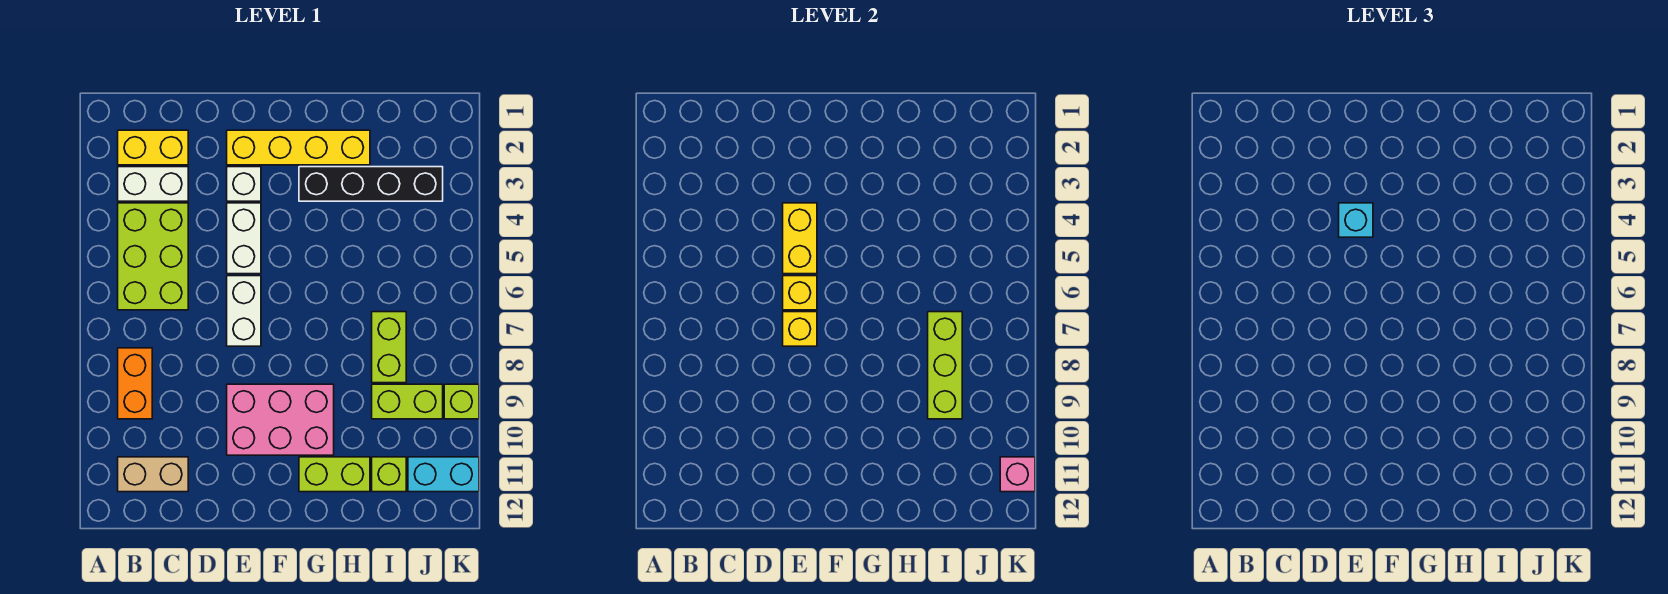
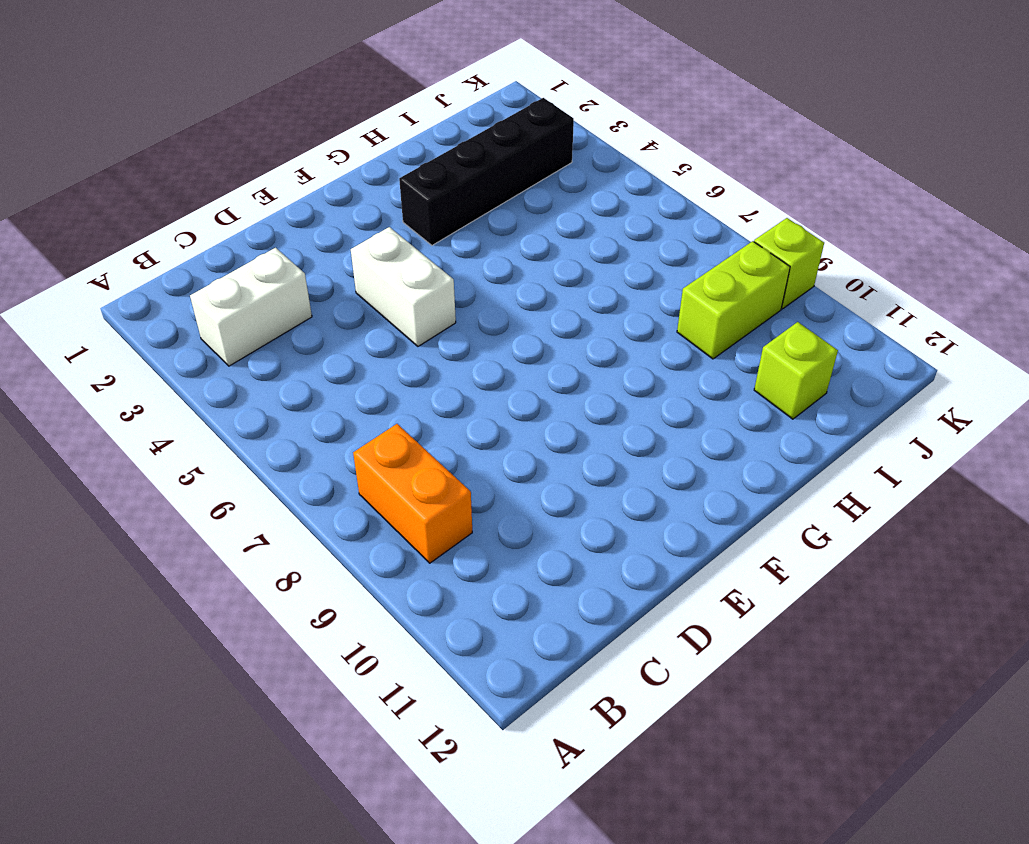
none -> yellow 1x2 brick [118,130,188,165]
none -> lime 2x3 brick [118,203,188,310]
none -> tan 1x2 brick [118,457,188,492]

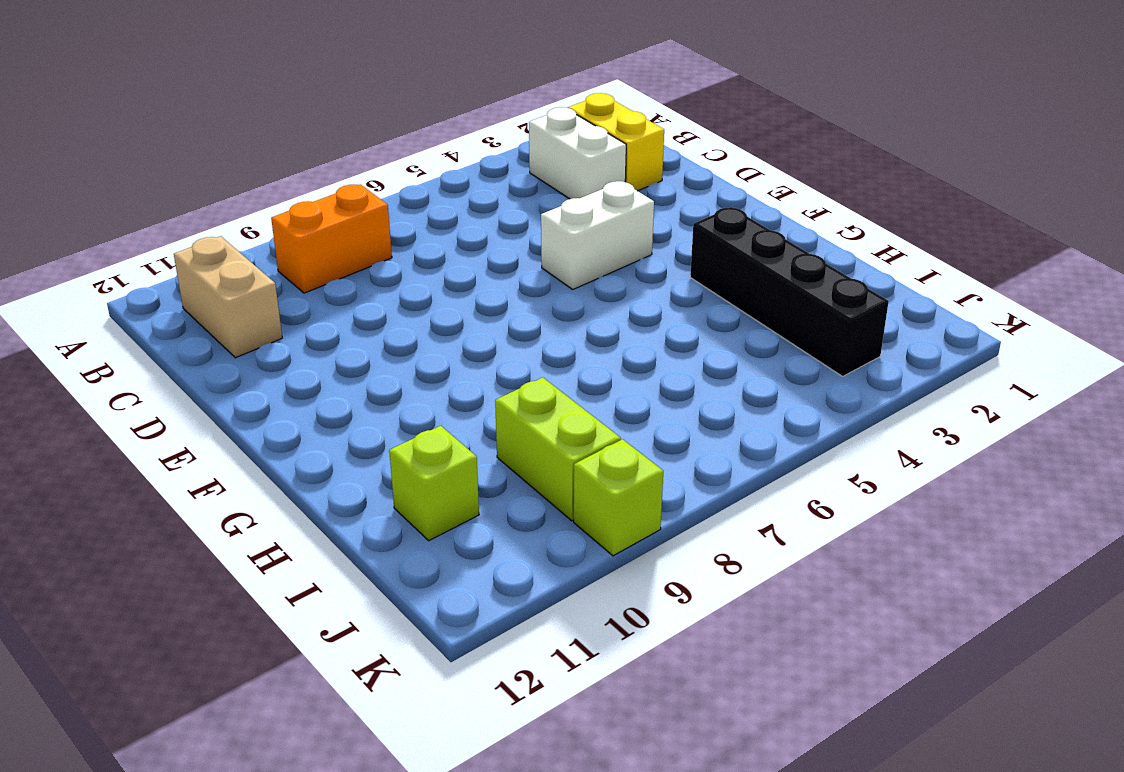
none -> lime 2x3 brick [118,203,188,310]
none -> yellow 1x4 brick [227,130,370,165]
none -> white 1x1 brick [227,167,261,201]

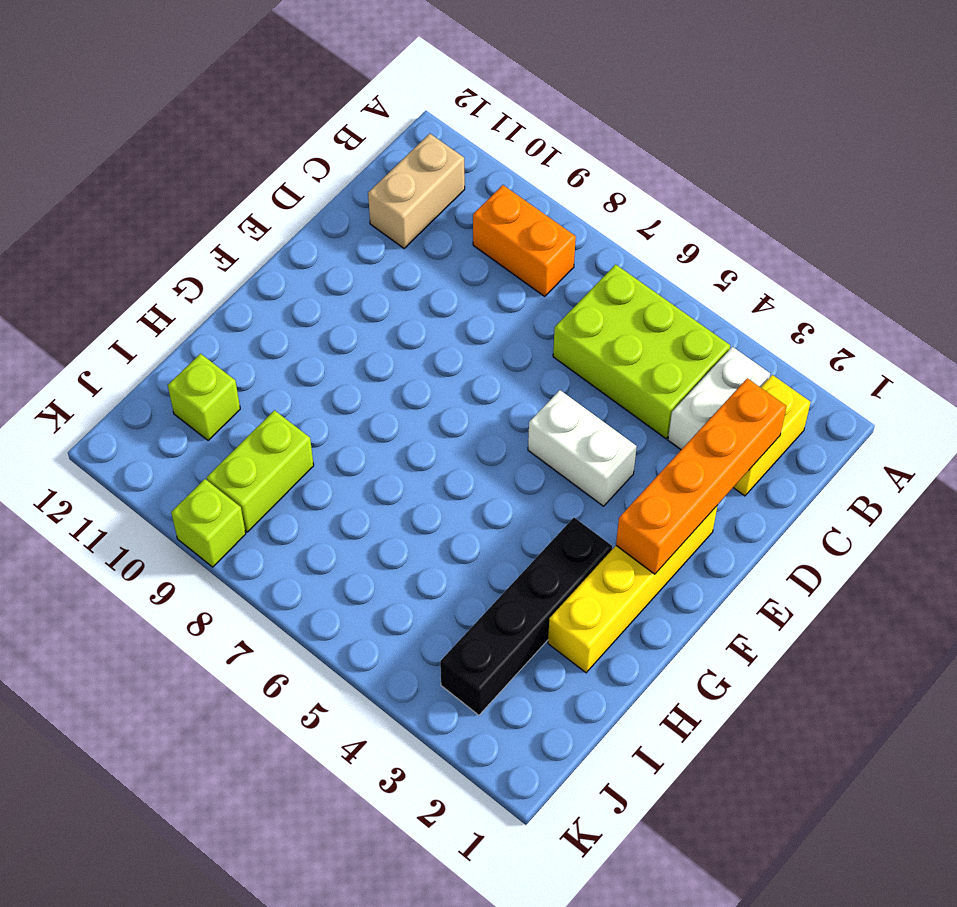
orange 1x4 brick [616,378,786,574] -> none
none -> white 1x1 brick [227,167,261,201]
none -> white 1x2 brick [227,276,261,346]
none -> pink 2x3 brick [227,384,334,455]

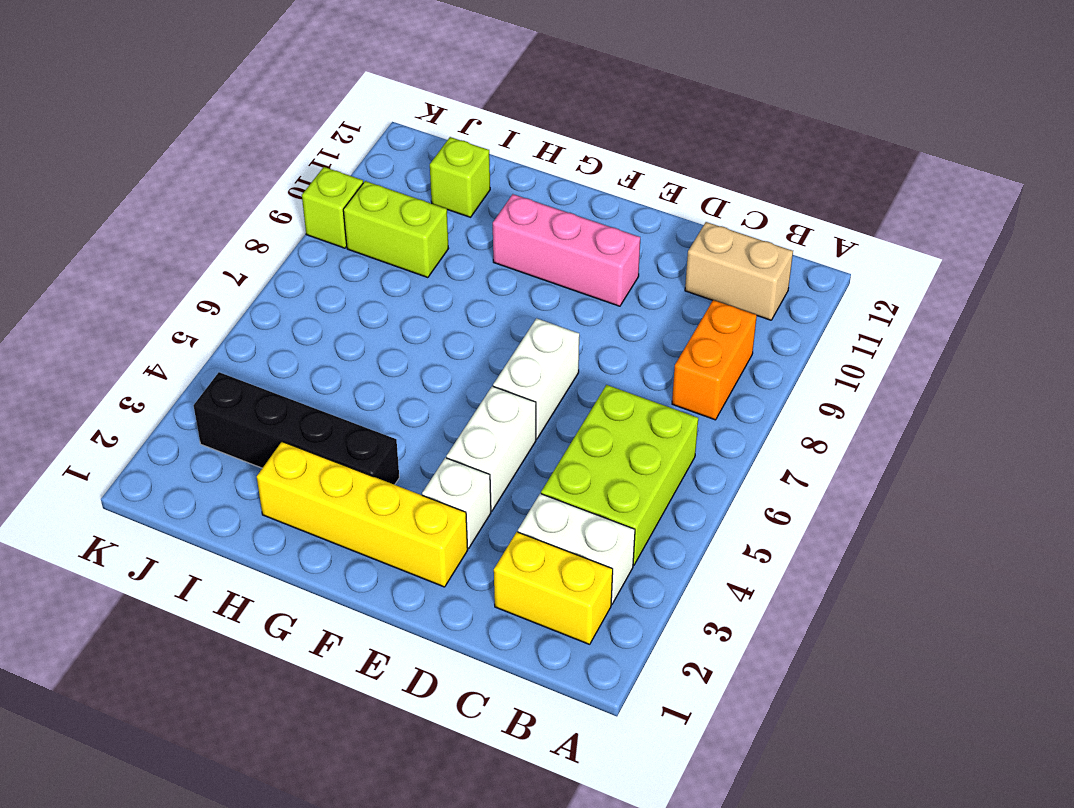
pink 1x3 brick [493,194,640,306] -> pink 2x3 brick [227,384,334,455]
none -> lime 1x2 brick [299,457,370,492]
none -> lime 1x2 brick [372,312,406,383]
none -> cyan 1x2 brick [408,457,479,492]

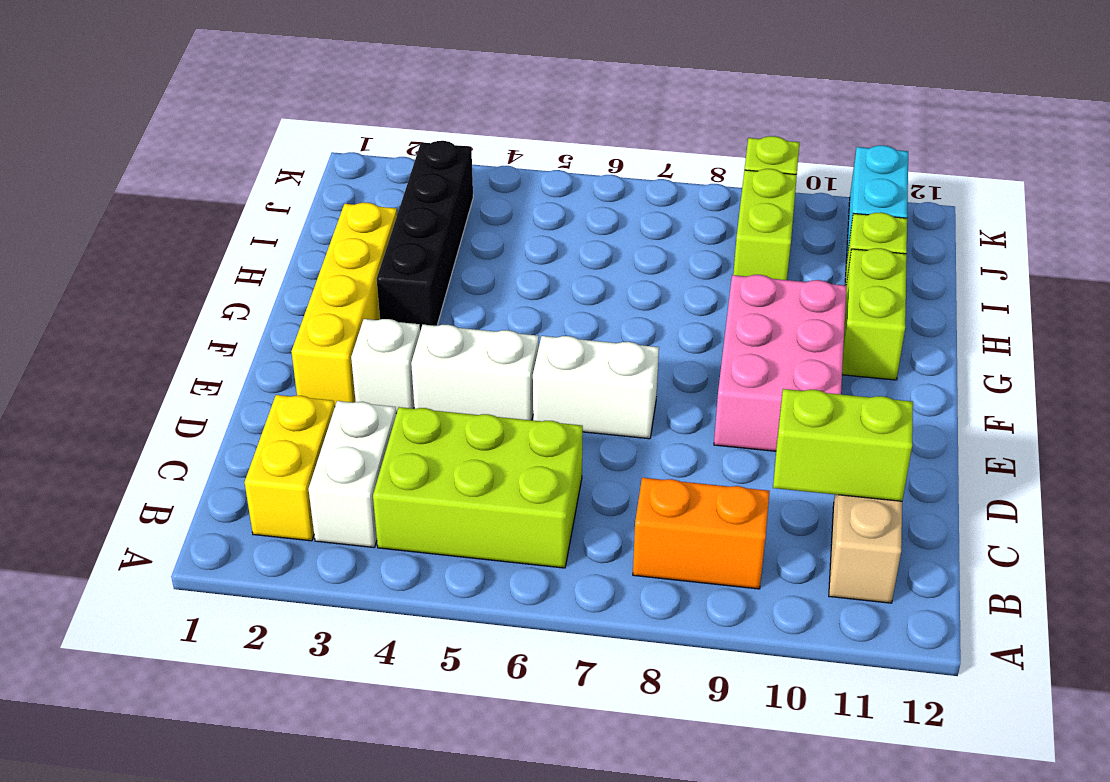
lime 1x2 brick [773,389,913,501] -> lime 1x2 brick moved to [372,312,406,383]
none -> yellow 1x2 brick [783,203,817,274]
none -> yellow 1x1 brick [783,276,817,310]
none -> yellow 1x1 brick [783,312,817,346]

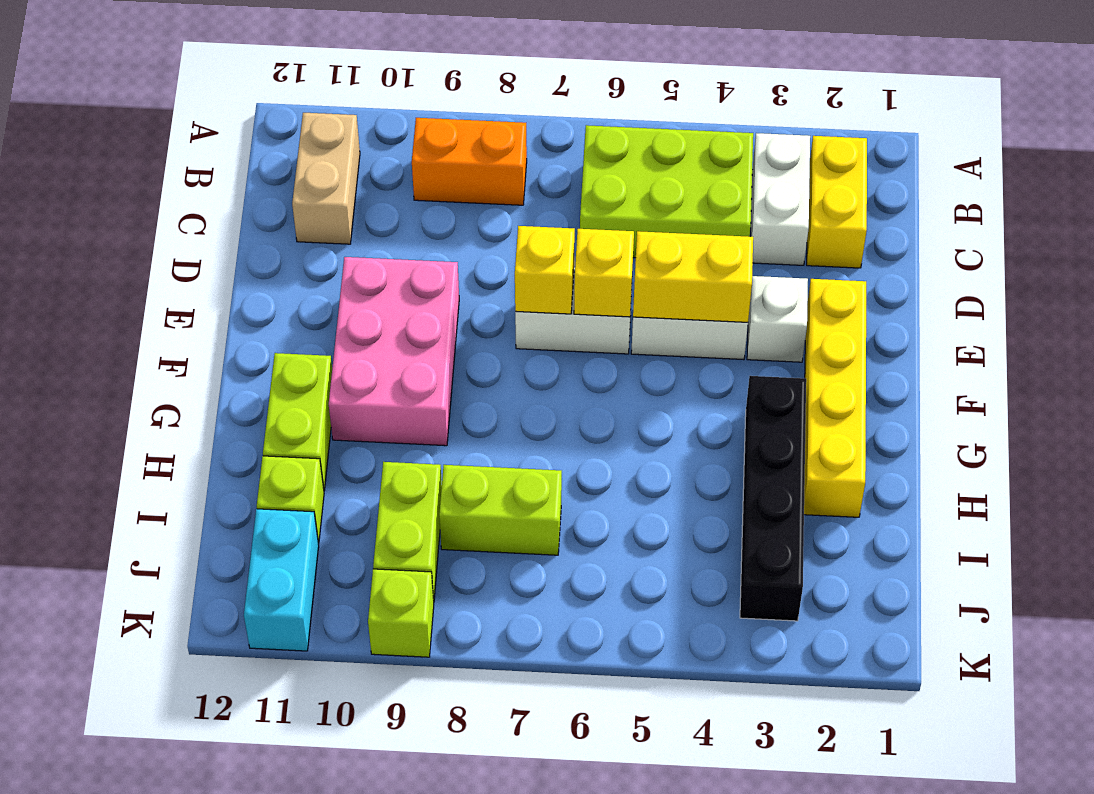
none -> lime 1x3 brick [928,312,962,419]
none -> pink 1x1 brick [1000,457,1035,492]
none -> cyan 1x1 brick [1339,203,1373,237]

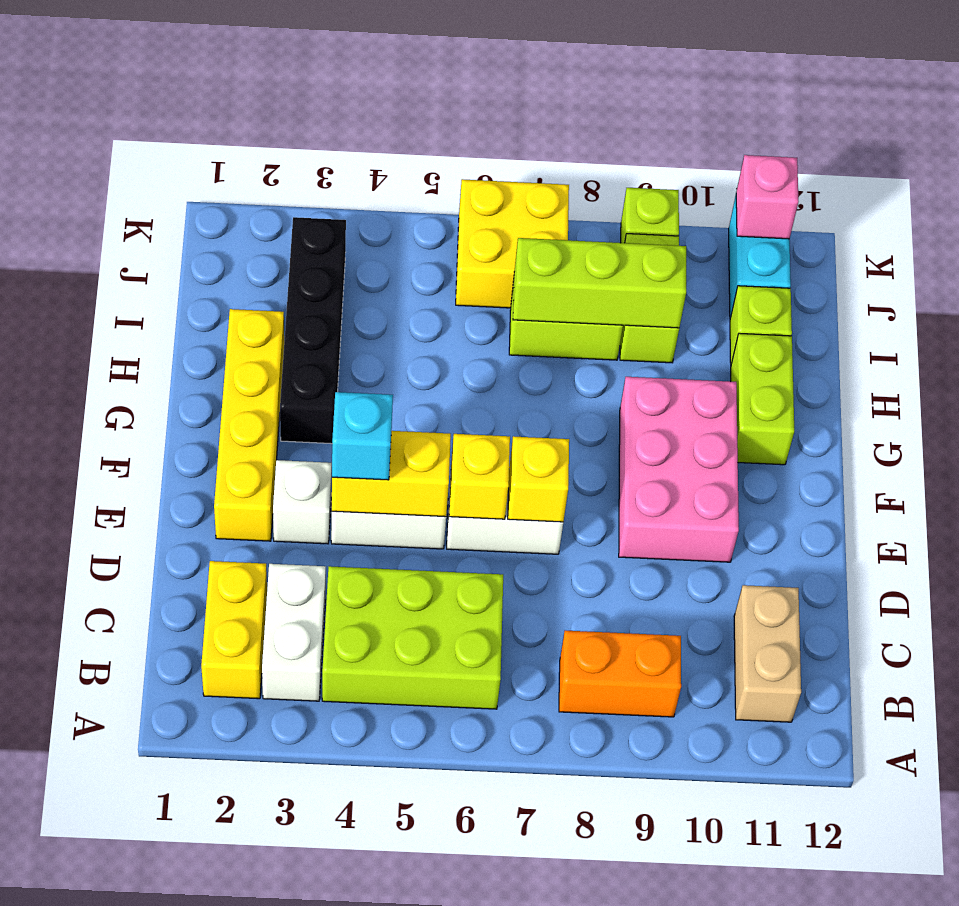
yellow 2x2 brick [456,179,569,308] -> none

